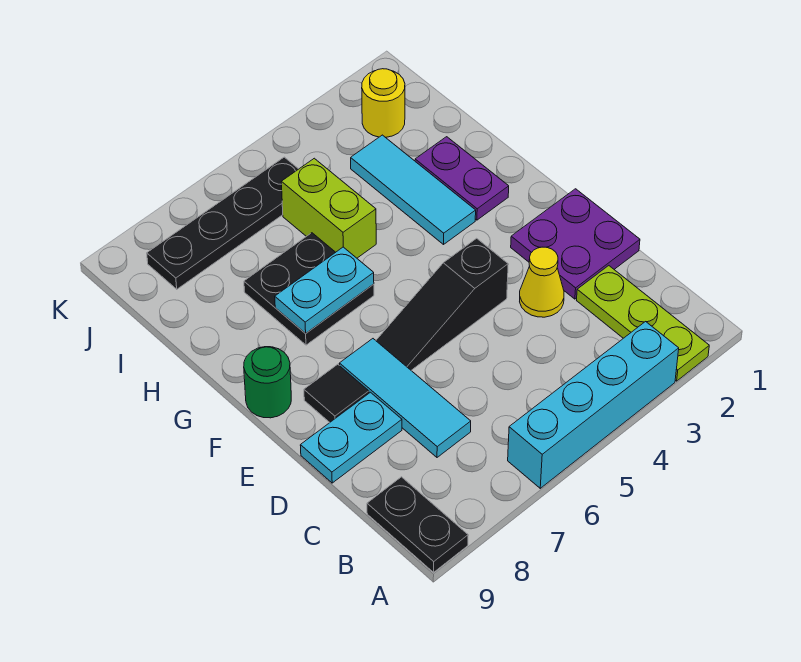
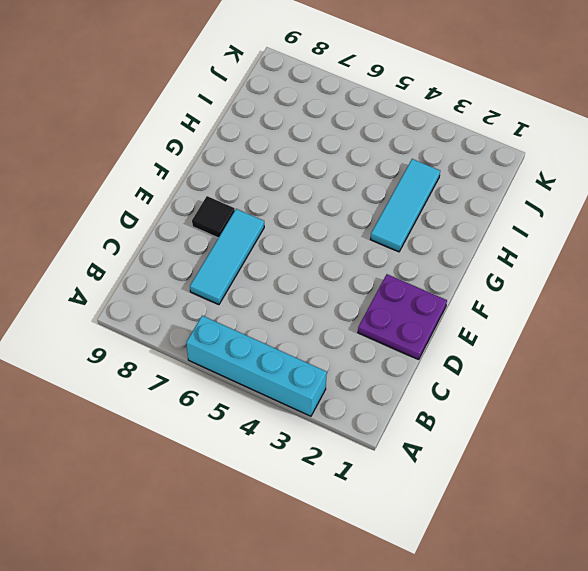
none -> lime 1x3 plate [577,266,709,381]
none -> black 1x2 plate [367,477,468,572]
none -> yellow 1x1 cone [520,247,564,317]

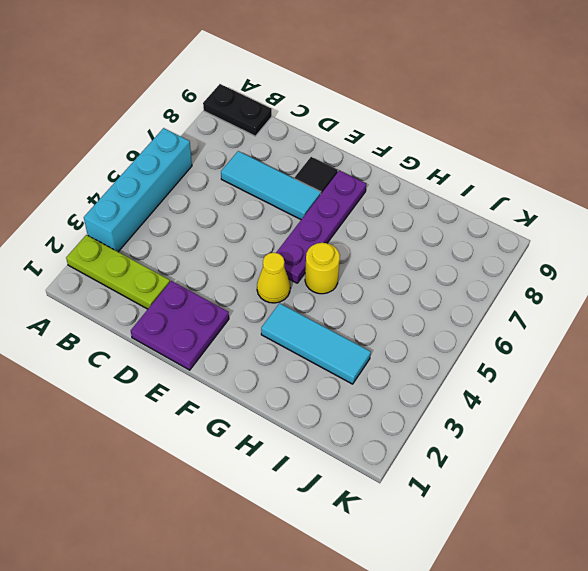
yellow 1x1 cone [257,253,290,303] -> yellow 1x1 cone moved to [520,247,564,317]
purple 1x4 plate [276,170,366,283] -> none
yellow 1x1 round brick [305,243,340,294] -> yellow 1x1 round brick moved to [362,69,405,137]
none -> cyan 1x2 plate [300,392,402,483]
none -> black 1x3 slope [376,238,508,370]
none -> green 1x1 round brick [244,347,291,418]

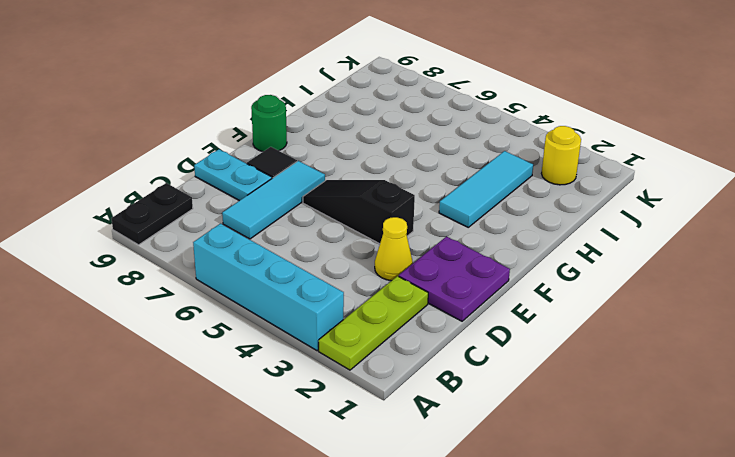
none -> purple 1x2 plate [415,137,509,220]
none -> black 2x2 plate [244,233,374,345]
none -> lime 1x2 brick [281,158,376,258]

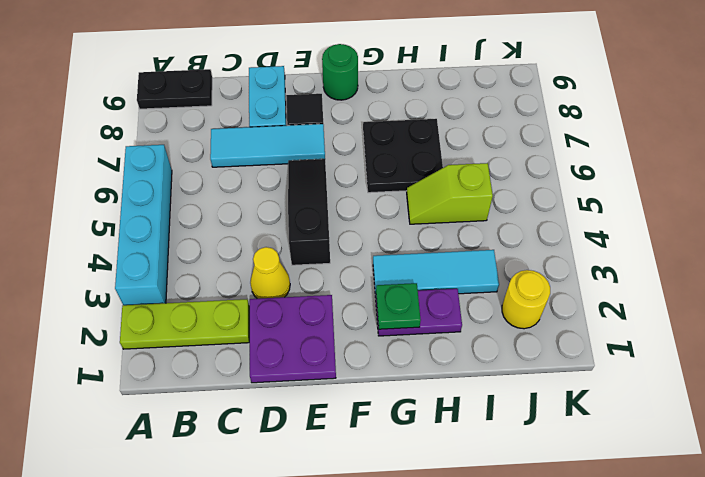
green 1x1 plate [376,283,421,329] -> none
lime 1x2 slope [407,163,493,224] -> lime 1x2 brick [281,158,376,258]
none -> black 1x4 plate [147,157,298,289]
none -> cyan 1x2 plate [275,247,374,334]

